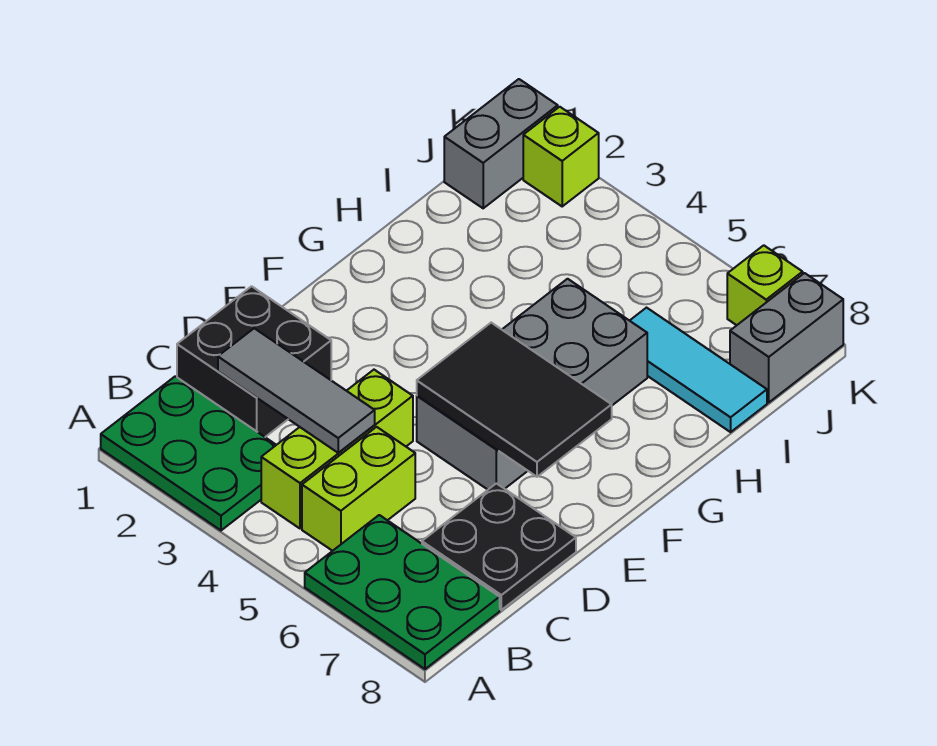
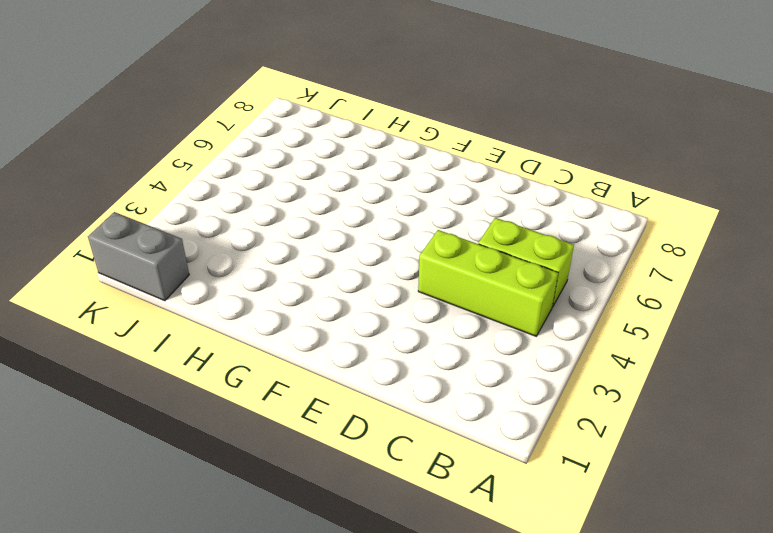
none -> green 2x3 plate [101,376,276,530]
none -> green 2x3 plate [305,515,500,669]
none -> black 2x2 brick [177,286,331,437]

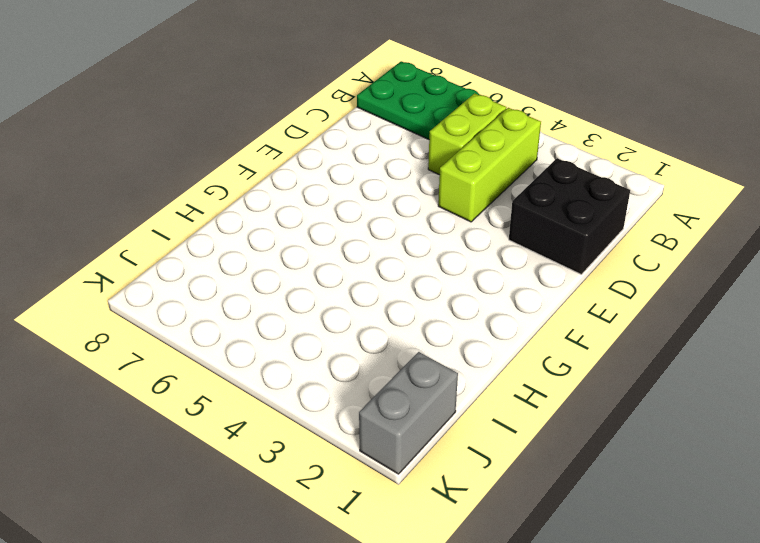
none -> green 2x3 plate [101,376,276,530]
none -> black 2x2 plate [422,483,576,610]
none -> grey 2x4 brick [417,279,647,489]

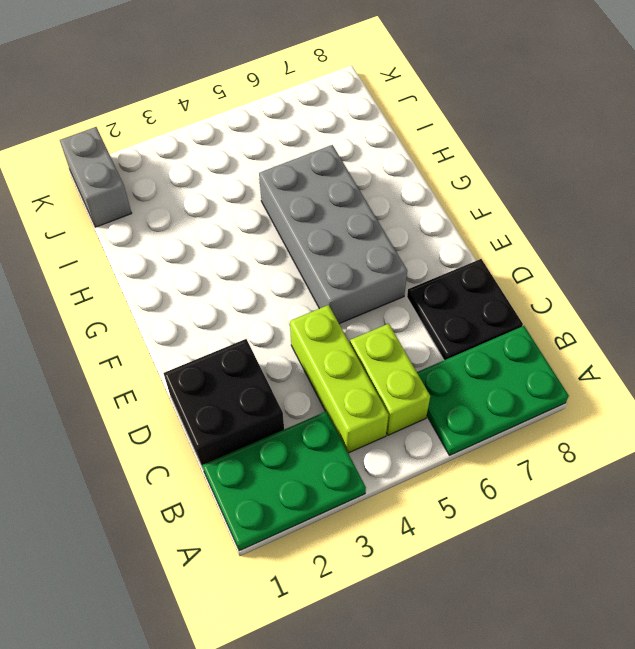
none -> cyan 1x3 tile [630,308,767,432]
none -> grey 1x2 brick [730,273,843,402]
none -> lime 1x1 brick [523,107,599,206]

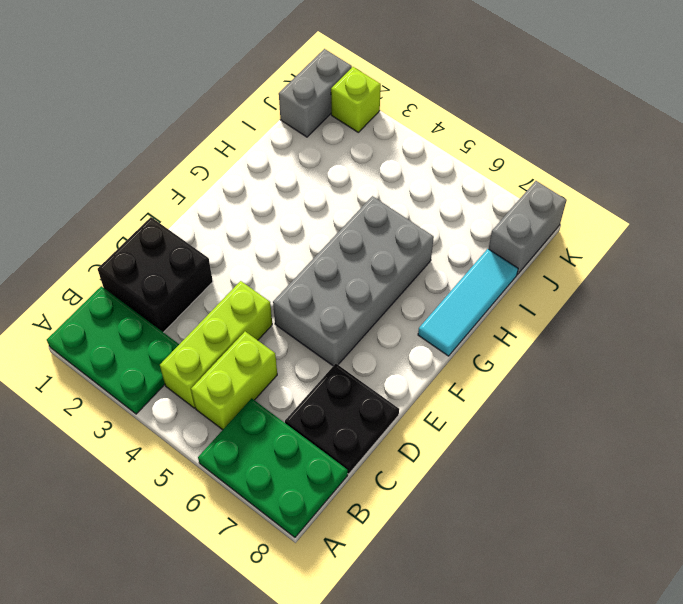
cyan 1x3 tile [418,249,518,356] -> cyan 1x3 tile turned to [630,308,767,432]
none -> lime 1x1 brick [727,245,803,325]
none -> grey 1x3 tile [218,328,375,453]
none -> black 2x3 tile [417,323,612,477]

